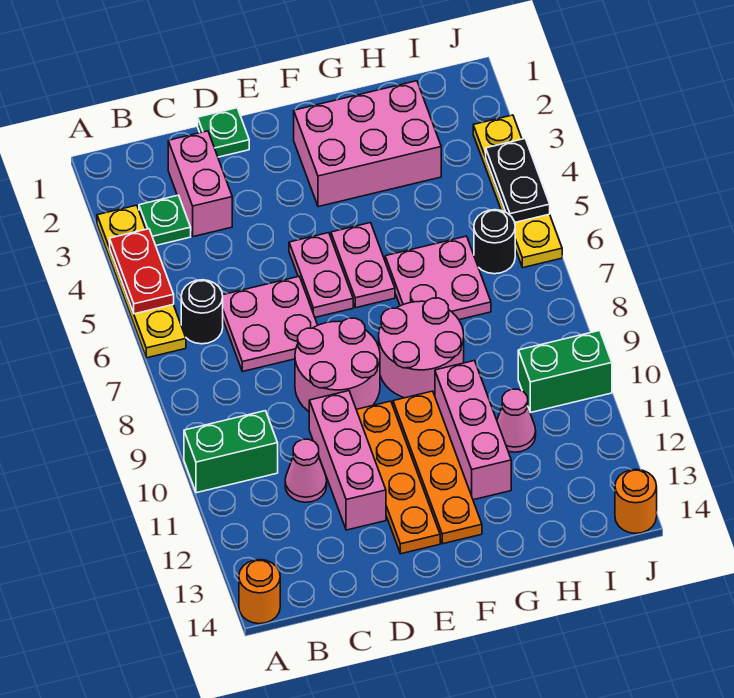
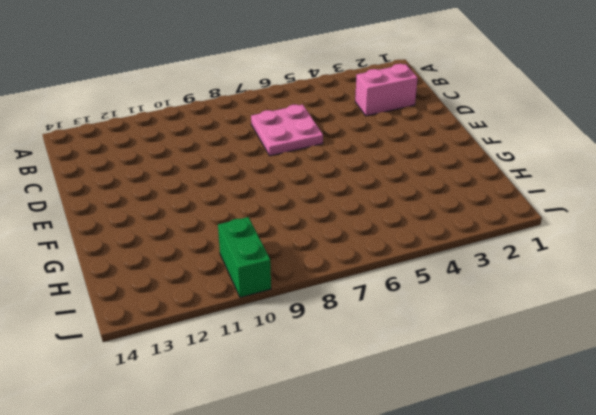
none -> yellow 1x4 plate [97,205,186,358]
none -> green 1x2 brick [184,411,278,493]
none -> orange 1x1 round brick [239,560,280,624]

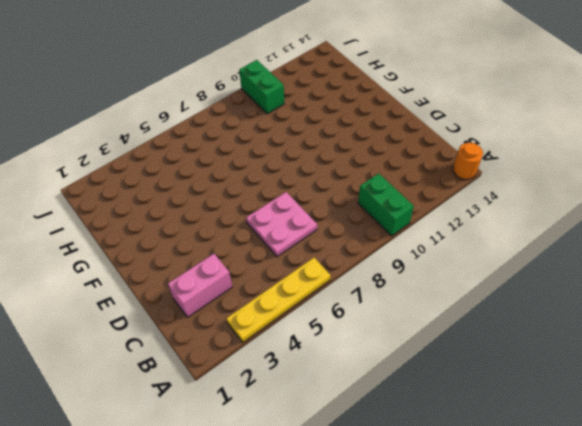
none -> green 1x1 plate [139,195,191,245]
none -> black 1x1 round brick [181,280,223,344]
none -> pink 1x1 cone [285,439,327,502]

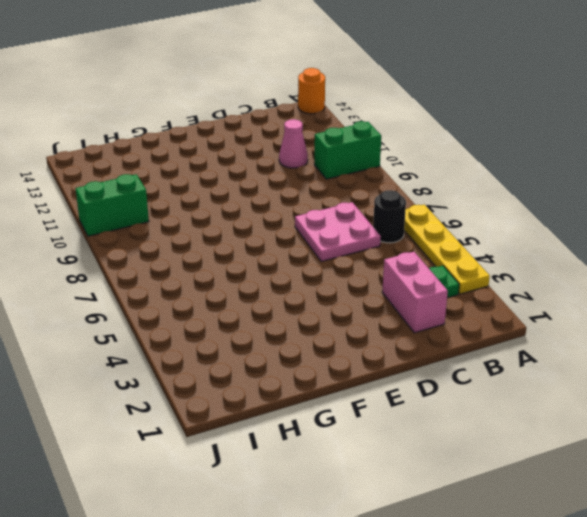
none -> green 1x1 plate [198,108,249,157]
none -> pink 2x2 round brick [295,318,380,411]
none -> pink 1x3 brick [309,391,386,530]

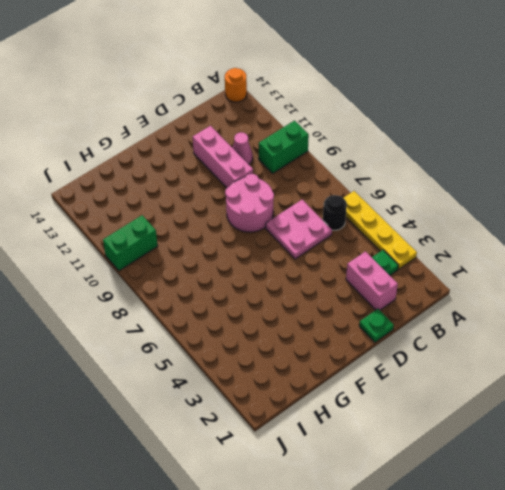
none -> pink 1x2 plate [289,233,353,317]
none -> orange 1x4 plate [356,401,440,554]
none -> pink 2x3 brick [294,81,441,207]

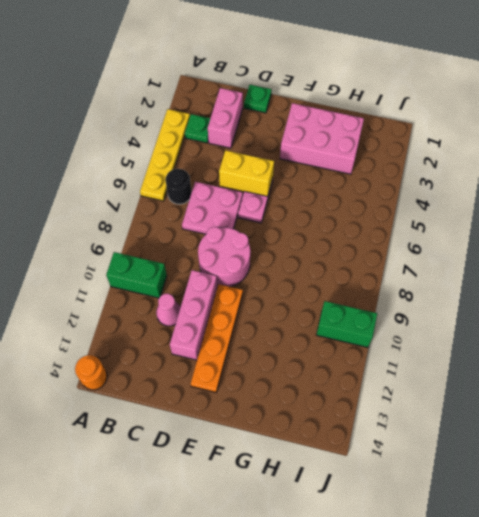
yellow 1x2 brick [219,150,274,196] -> none
none -> pink 1x2 plate [331,223,395,308]
none -> pink 2x2 round brick [379,298,464,398]
none -> orange 1x4 plate [393,391,482,544]

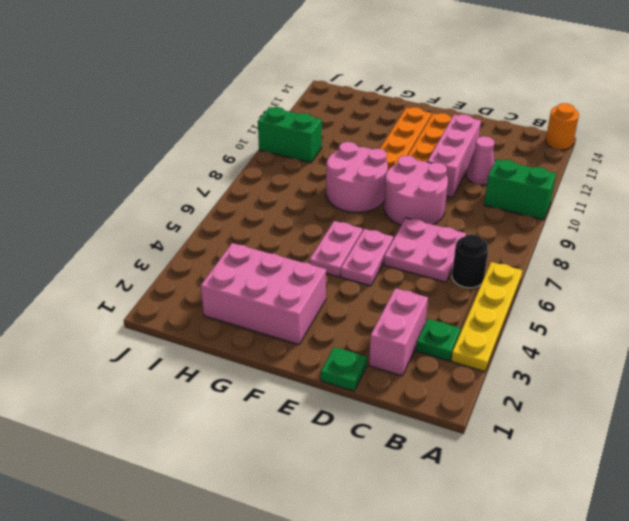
none -> pink 2x2 plate [385,236,491,320]
none -> pink 1x3 brick [435,361,511,500]
none -> pink 1x1 cone [497,389,536,452]

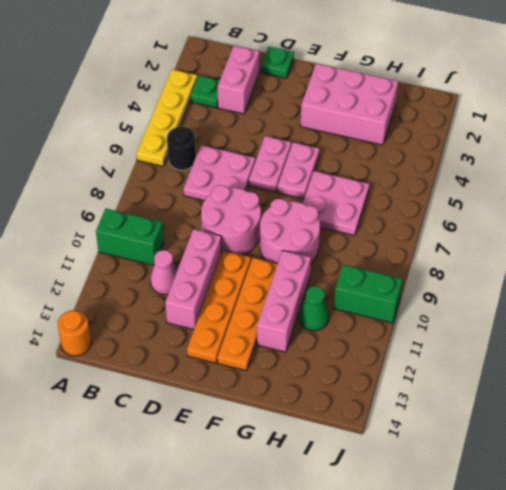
green 1x1 cone [299,286,329,331] -> pink 1x1 cone [497,389,536,452]
none -> black 1x1 round brick [474,210,515,274]
none -> yellow 1x4 plate [473,115,562,268]
none -> orange 1x1 round brick [615,469,657,533]

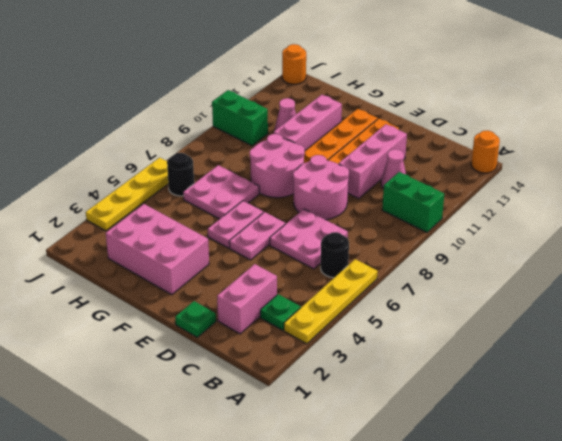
none -> red 1x2 plate [110,229,174,314]
none -> black 1x2 plate [486,139,550,222]

